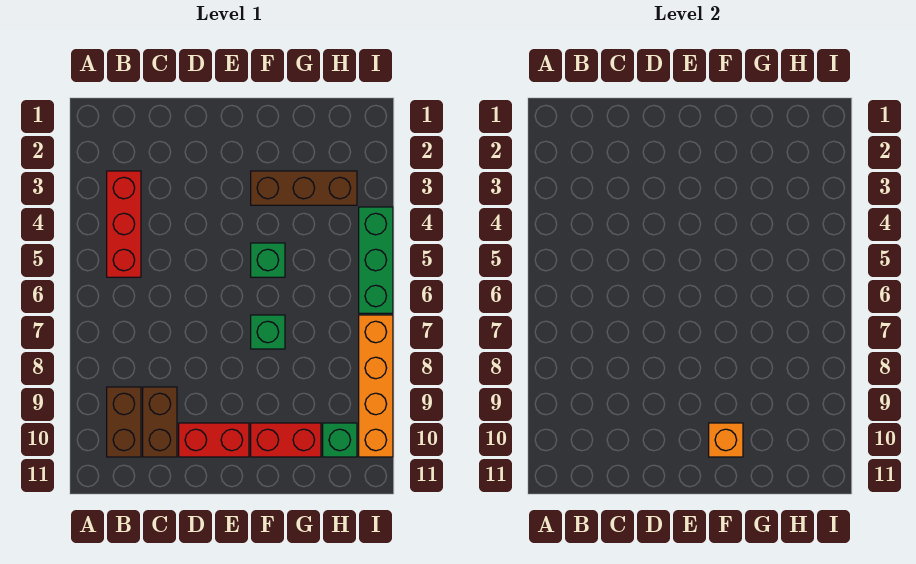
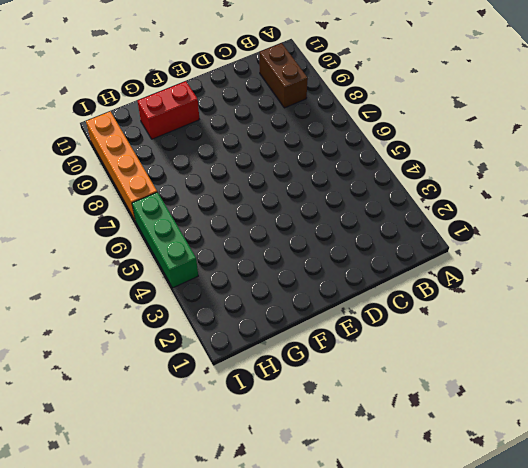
none -> red 1x3 brick [107,171,141,277]
none -> brown 1x2 brick [143,387,177,457]
none -> red 1x2 brick [179,423,249,457]

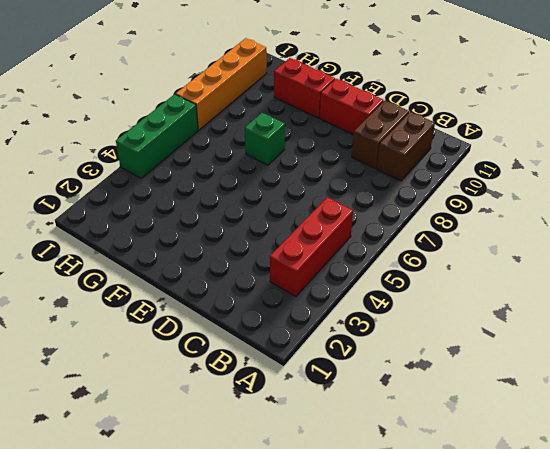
none -> brown 1x3 brick [251,171,357,205]
none -> green 1x1 brick [251,243,285,277]
none -> green 1x1 brick [323,423,357,457]

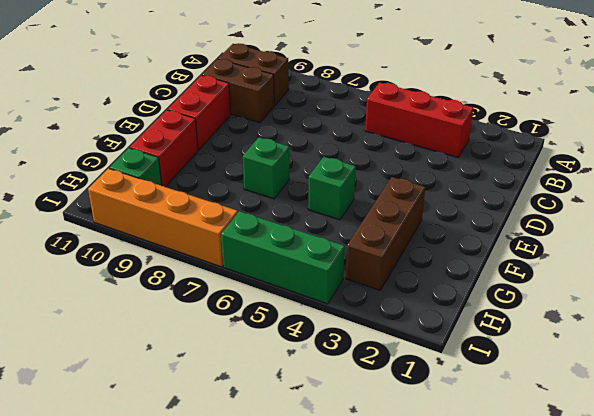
none -> orange 1x1 brick [709,423,743,457]

